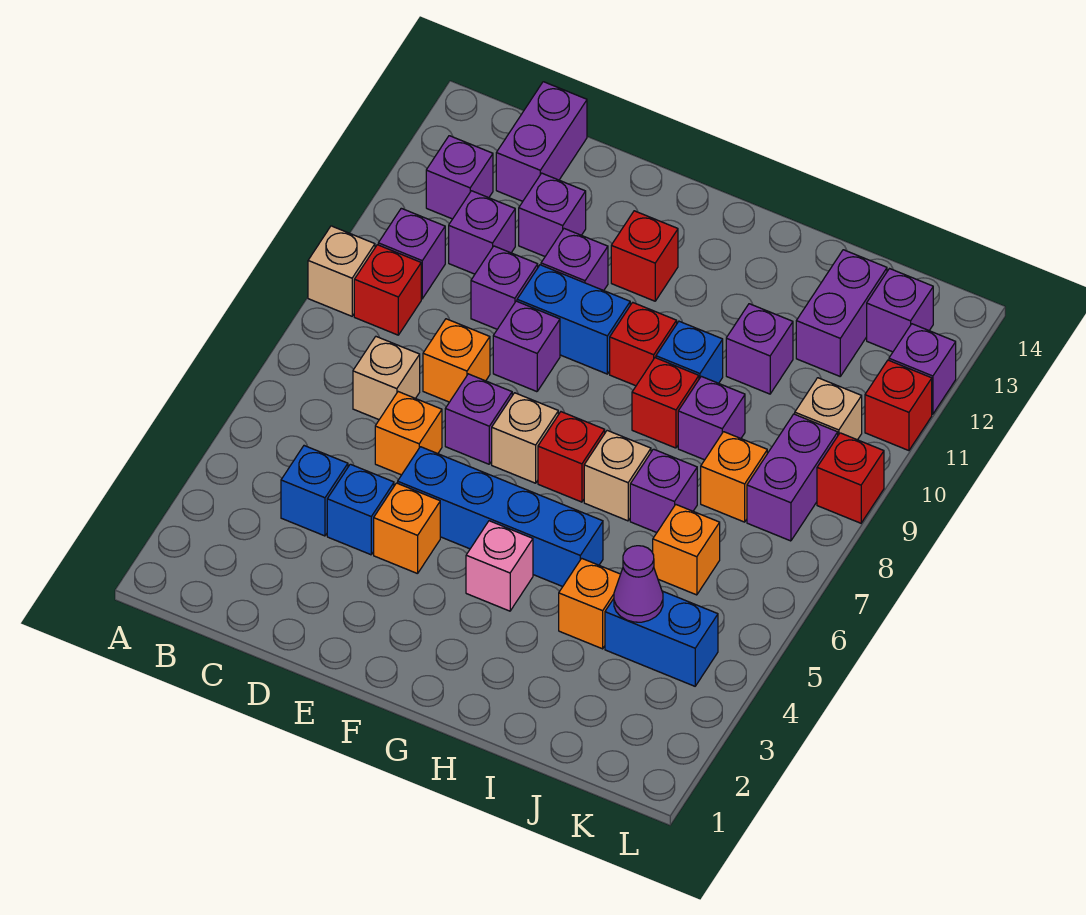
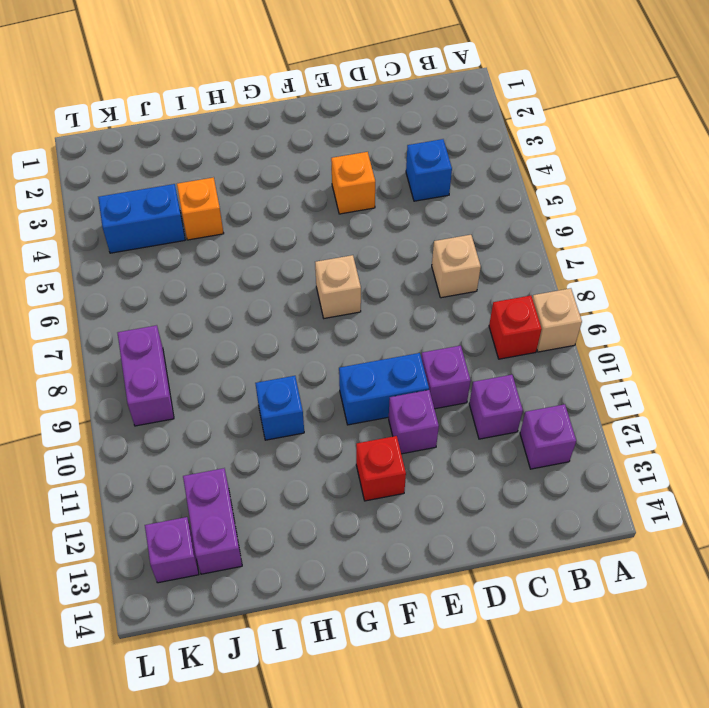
none -> purple 1x1 brick [378,208,445,299]
none -> purple 1x2 brick [496,82,587,201]
none -> blue 1x1 brick [327,464,394,555]
none -> orange 1x1 brick [375,392,442,475]

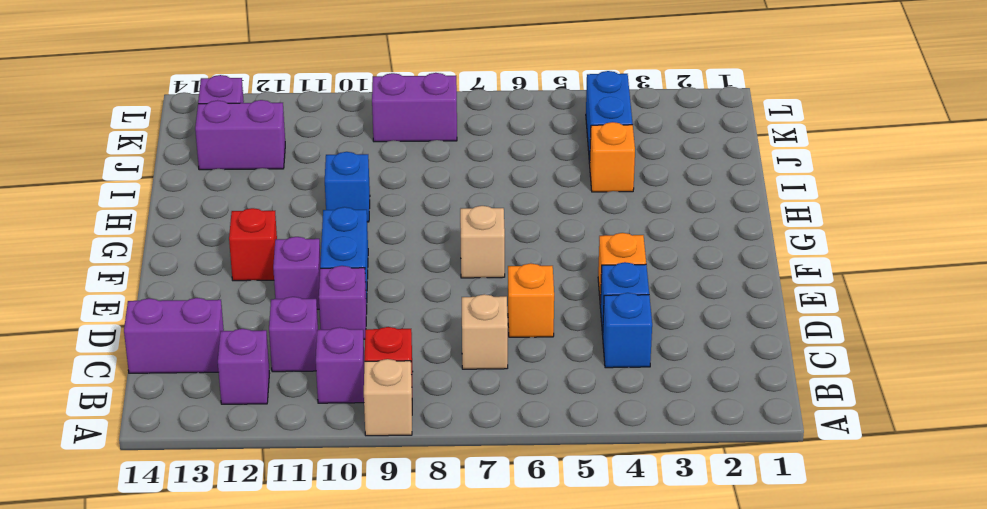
none -> orange 1x1 brick [423,319,490,402]
none -> purple 1x1 brick [519,173,586,256]
none -> blue 1x4 brick [398,447,603,587]
none -> purple 1x1 brick [445,374,512,464]

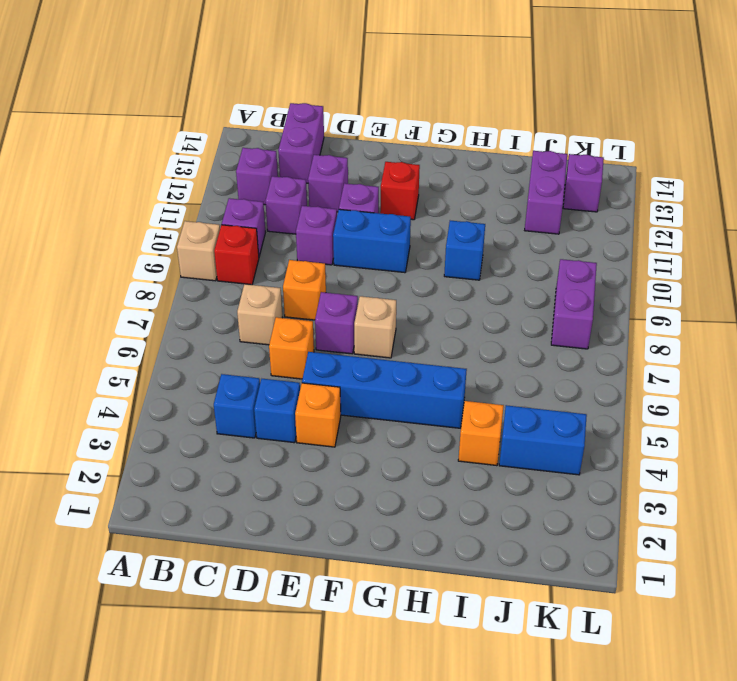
none -> purple 1x1 brick [493,301,560,392]
none -> pink 1x1 brick [466,521,533,611]
none -> red 1x1 brick [538,412,605,502]
none -> red 1x1 brick [610,302,677,386]

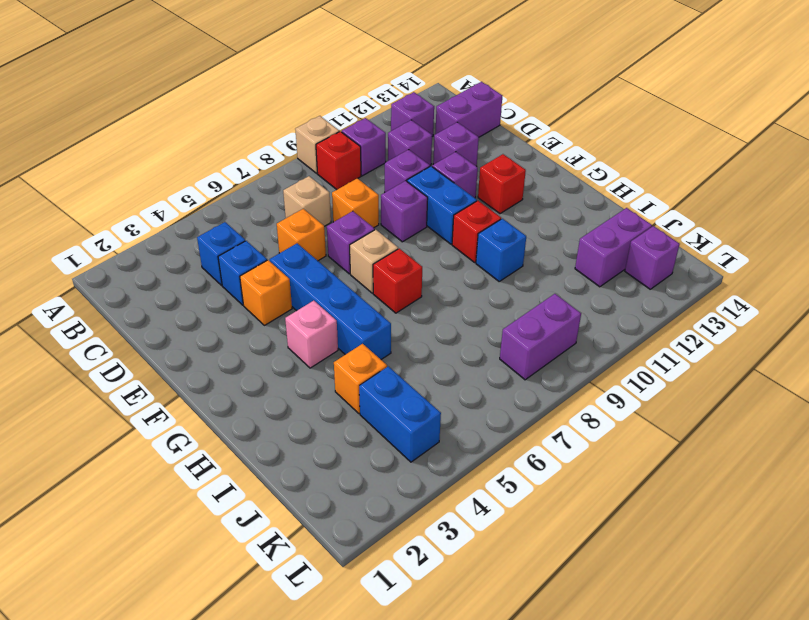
none -> tan 1x1 brick [584,430,651,521]
none -> red 1x1 brick [632,358,699,448]
none -> purple 1x1 brick [630,449,697,533]
none -> purple 1x1 brick [678,376,745,460]

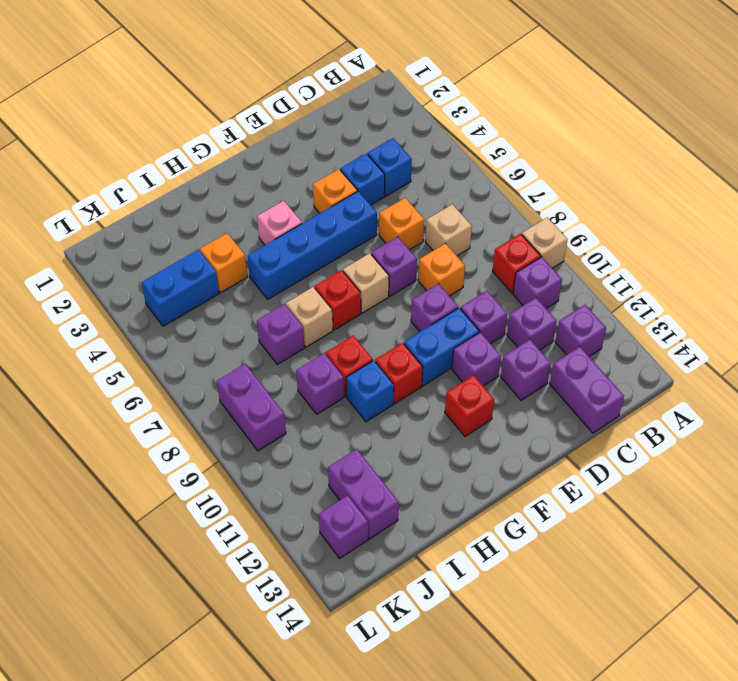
none -> purple 1x1 brick [726,304,793,394]
none -> orange 1x1 brick [653,505,720,595]
none -> orange 1x1 brick [701,432,767,522]
none -> tan 1x1 brick [795,378,862,440]

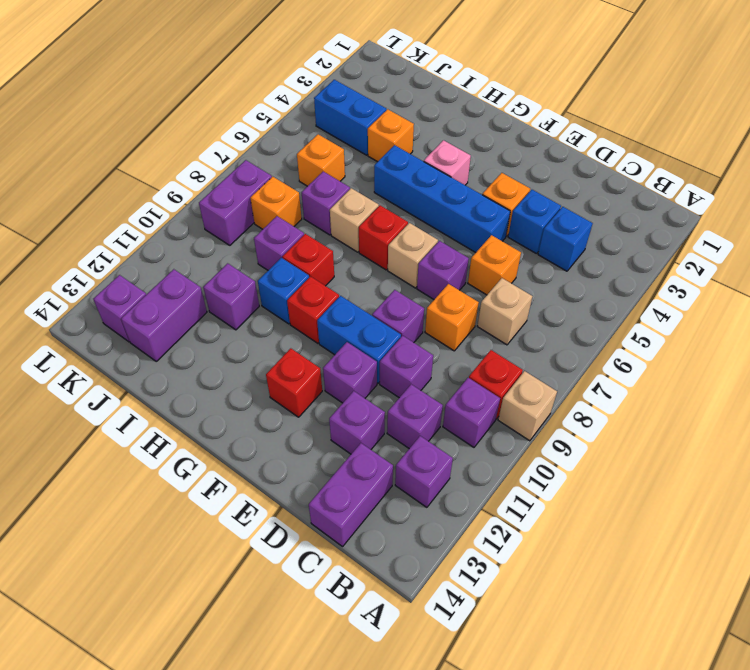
none -> tan 1x1 brick [795,378,862,440]
none -> red 1x1 brick [817,433,884,523]
none -> red 1x1 brick [865,360,932,451]
none -> purple 1x1 brick [889,324,956,414]

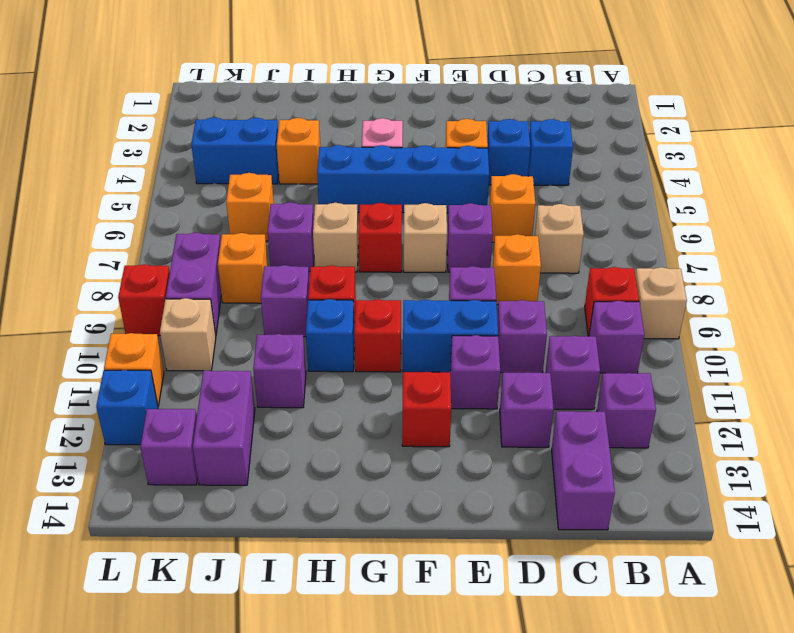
orange 1x1 brick [104,333,164,406] -> red 1x1 brick [865,360,932,451]
blue 1x1 brick [96,370,158,445] -> purple 1x1 brick [889,324,956,414]
none -> purple 1x1 cone [614,546,663,622]

